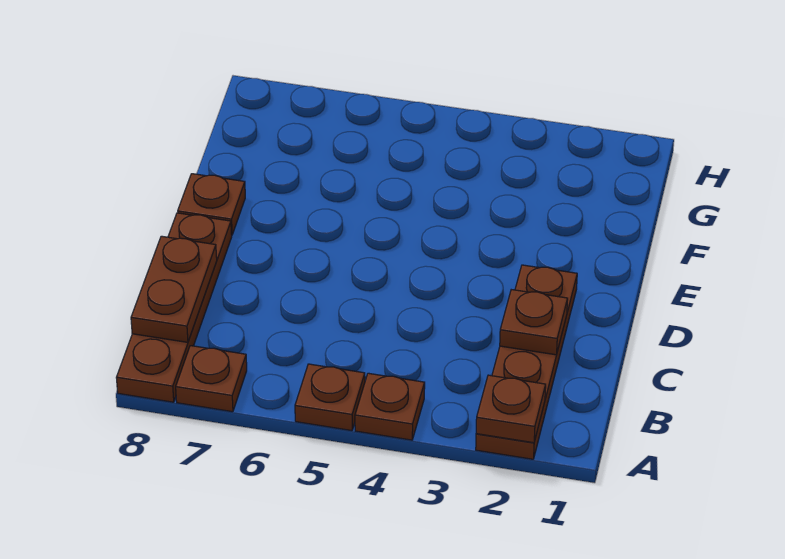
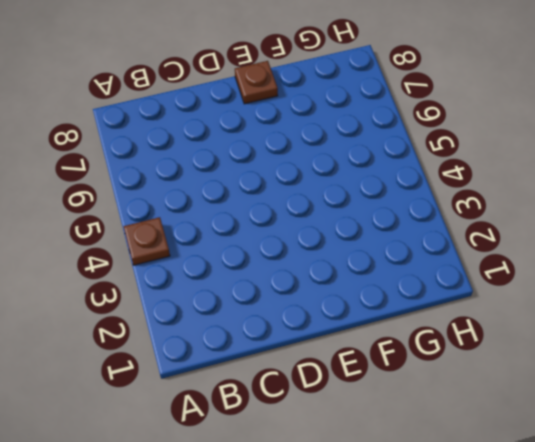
none -> brown 1x4 plate [476,265,577,459]
none -> brown 1x1 plate [295,364,365,431]

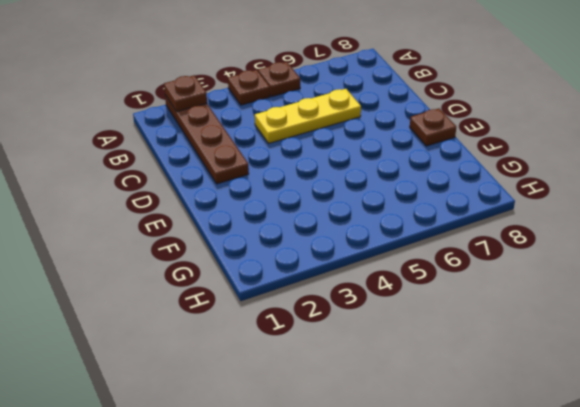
yellow 1x3 plate [255,89,361,143] -> none
none -> brown 1x1 plate [176,346,247,412]
none -> brown 1x4 plate [116,213,232,402]

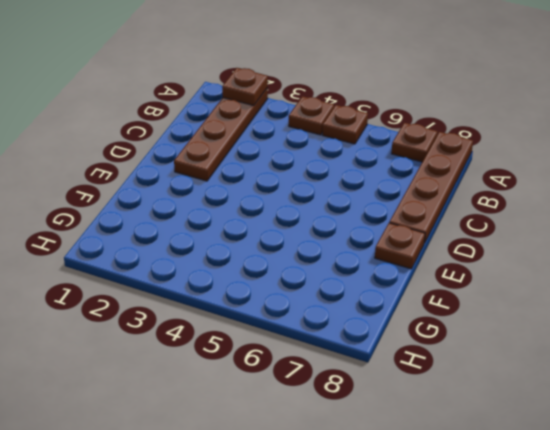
none -> brown 1x2 plate [131,236,217,342]
none -> brown 1x1 plate [500,290,568,355]

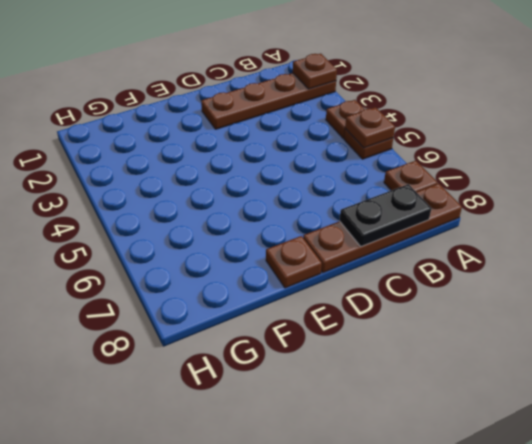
brown 1x1 plate [345,107,395,148] -> brown 1x1 plate moved to [500,290,568,355]
black 1x2 plate [339,184,432,247] -> brown 1x2 plate [131,236,217,342]

